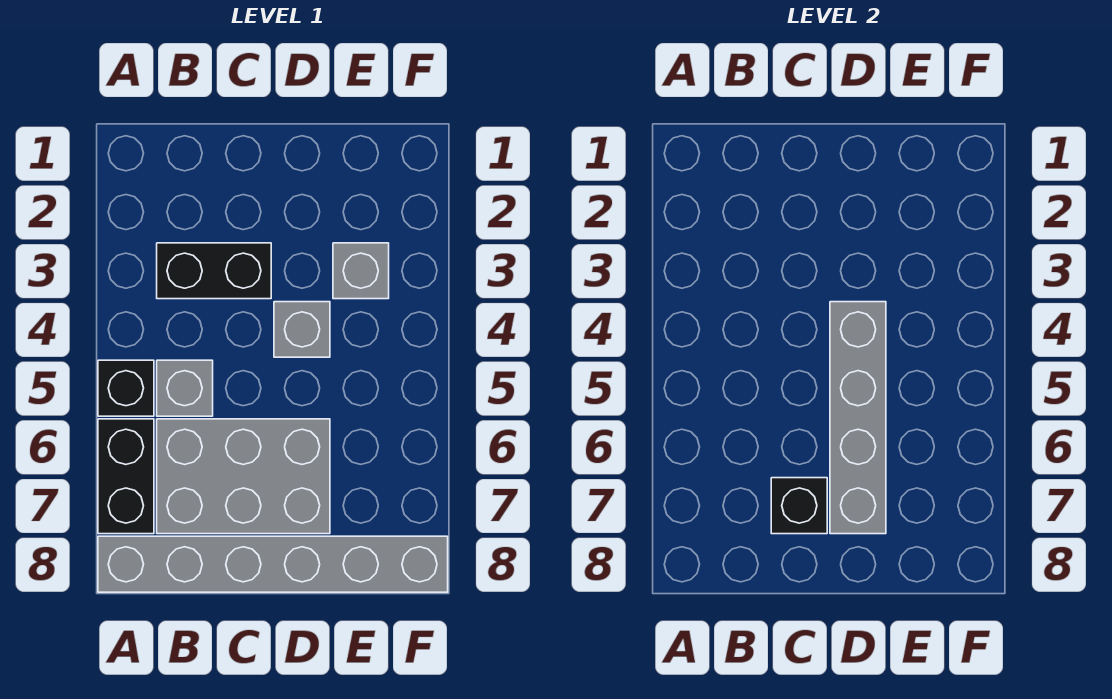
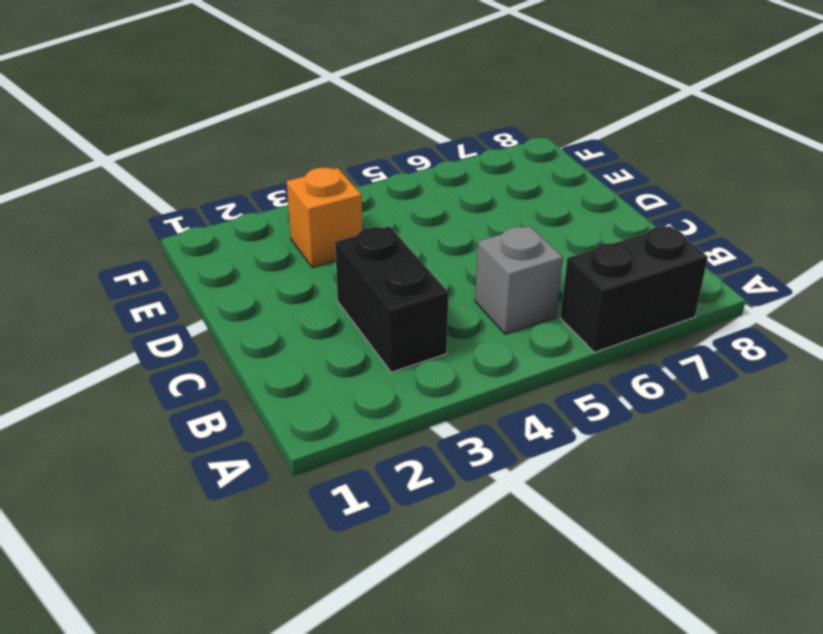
orange 1x1 brick [286,168,362,268] -> grey 1x1 brick [333,243,389,299]
none -> black 1x1 brick [98,360,154,416]
none -> grey 1x6 brick [98,536,448,592]

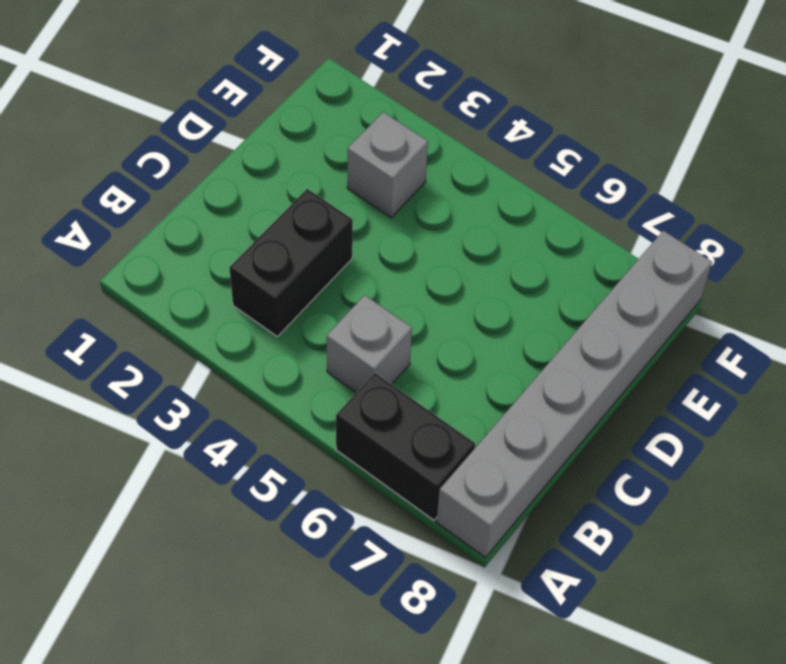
none -> black 1x1 brick [98,360,154,416]
none -> grey 2x3 brick [157,419,330,534]

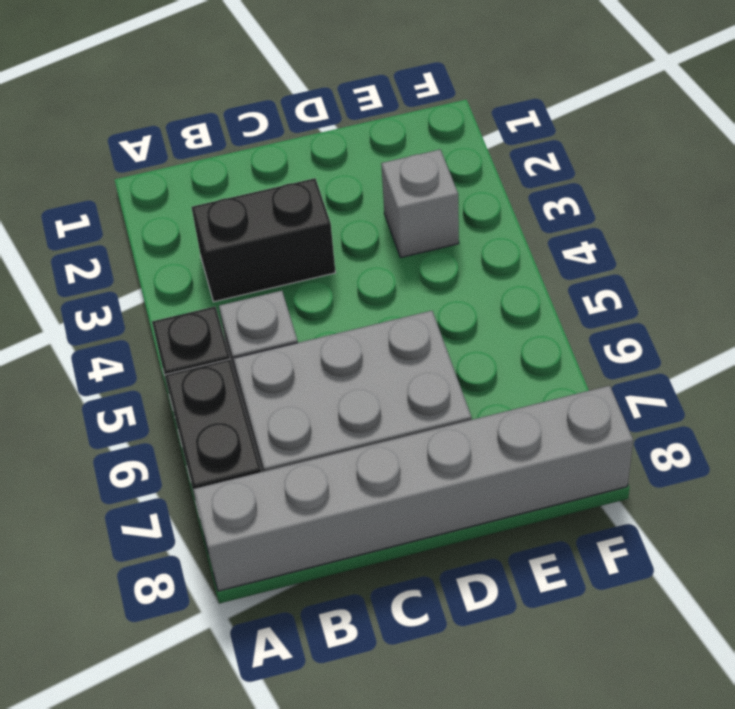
none -> grey 1x1 brick [274,302,330,357]
none -> black 1x1 brick [771,478,827,534]

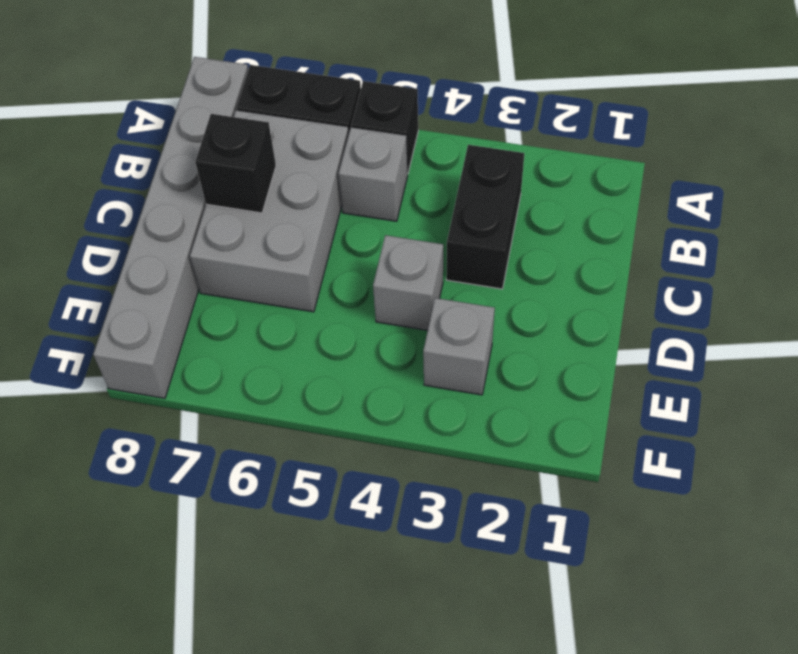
none -> grey 1x4 brick [830,302,886,534]

